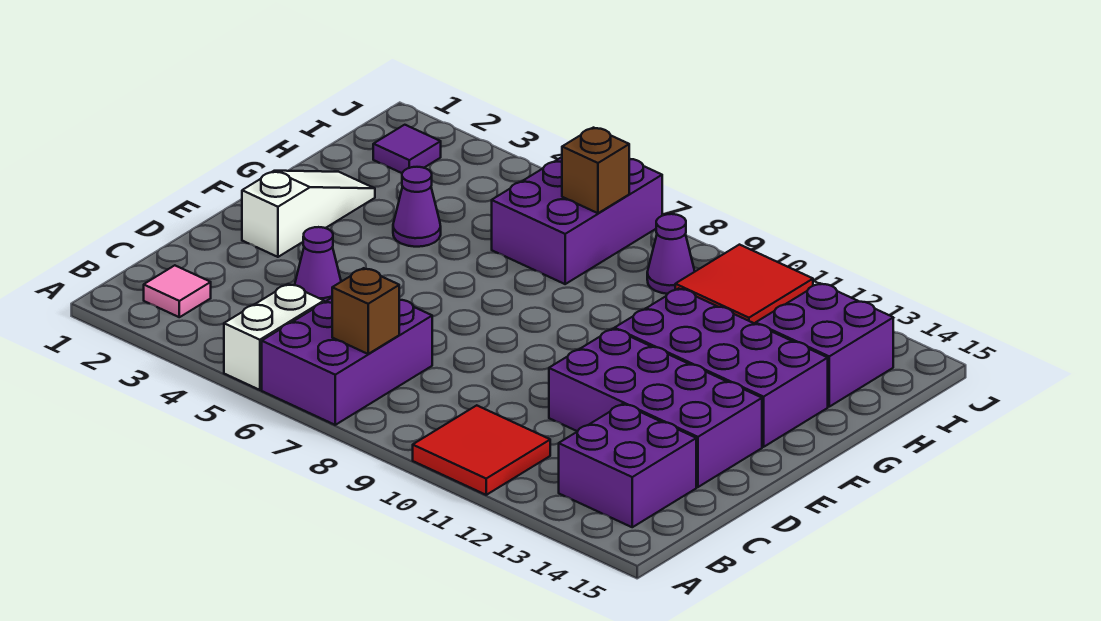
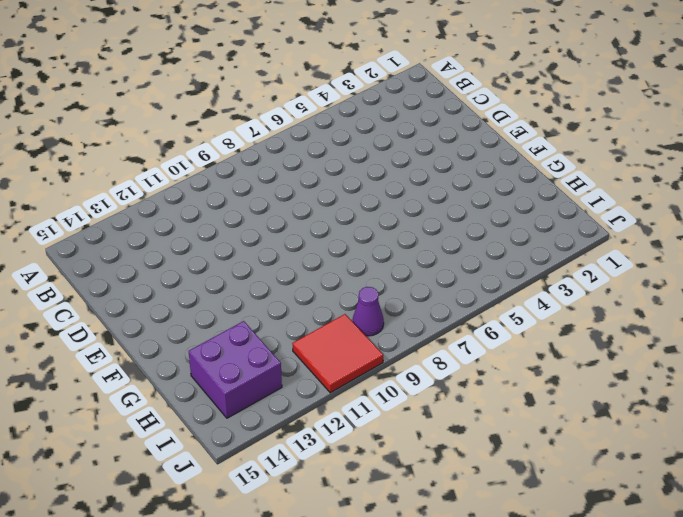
none -> white 1x2 brick [224,284,324,390]
none -> purple 2x3 brick [262,298,432,425]
none -> red 2x2 tile [413,405,550,495]

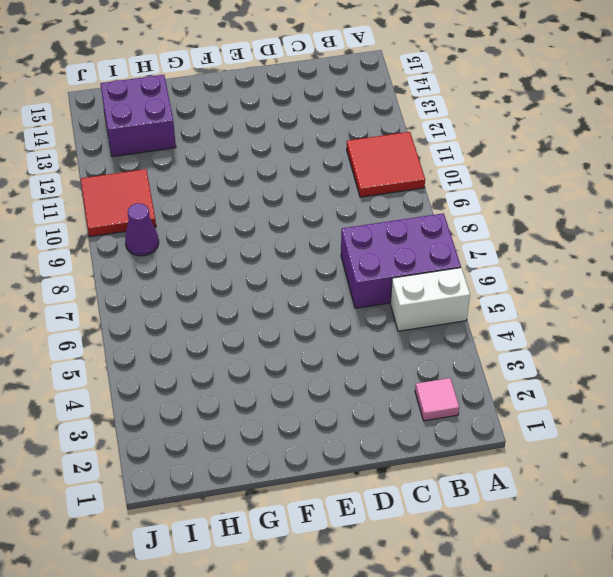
none -> purple 2x2 brick [559,404,696,527]
none -> purple 1x1 cone [295,227,341,302]
none -> purple 2x4 brick [549,329,762,487]

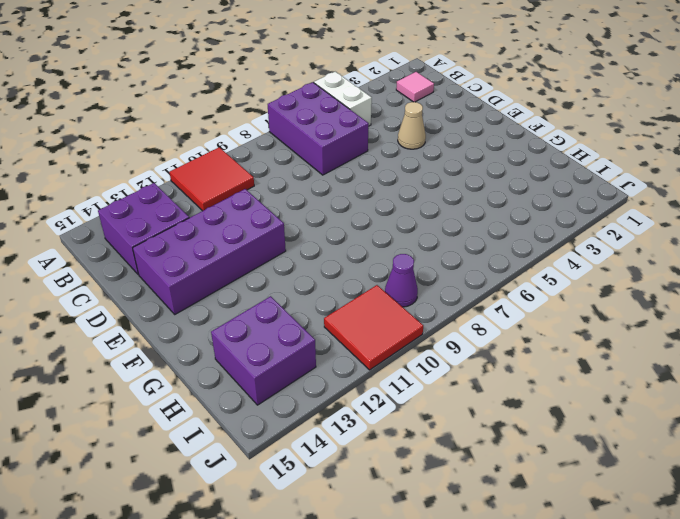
tan 1x1 cone [398,102,426,149] -> purple 1x1 cone [295,227,341,302]
none -> white 1x3 slope [242,171,375,257]
none -> purple 2x4 brick [615,288,828,447]
none -> purple 1x1 cone [393,167,441,247]

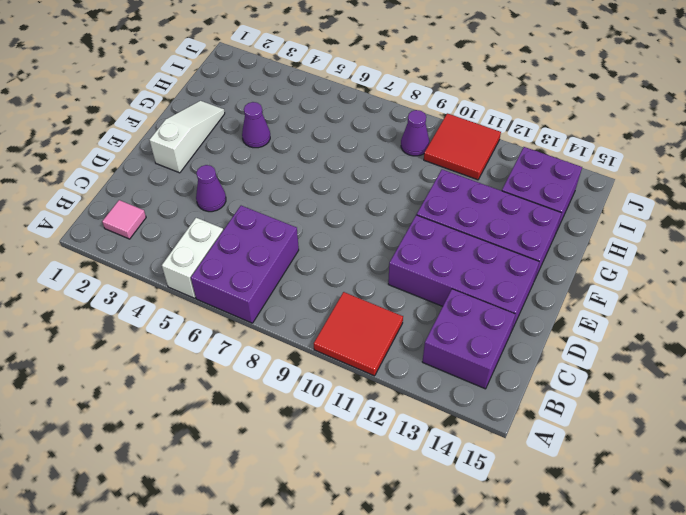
none -> purple 2x3 brick [492,157,662,284]
none -> purple 1x1 tile [373,125,441,173]
none -> brown 1x1 brick [332,268,399,354]

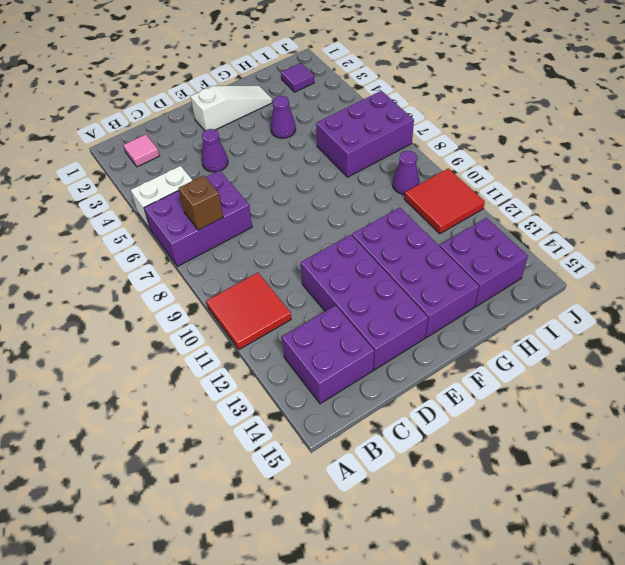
none -> brown 1x1 brick [562,128,629,213]

